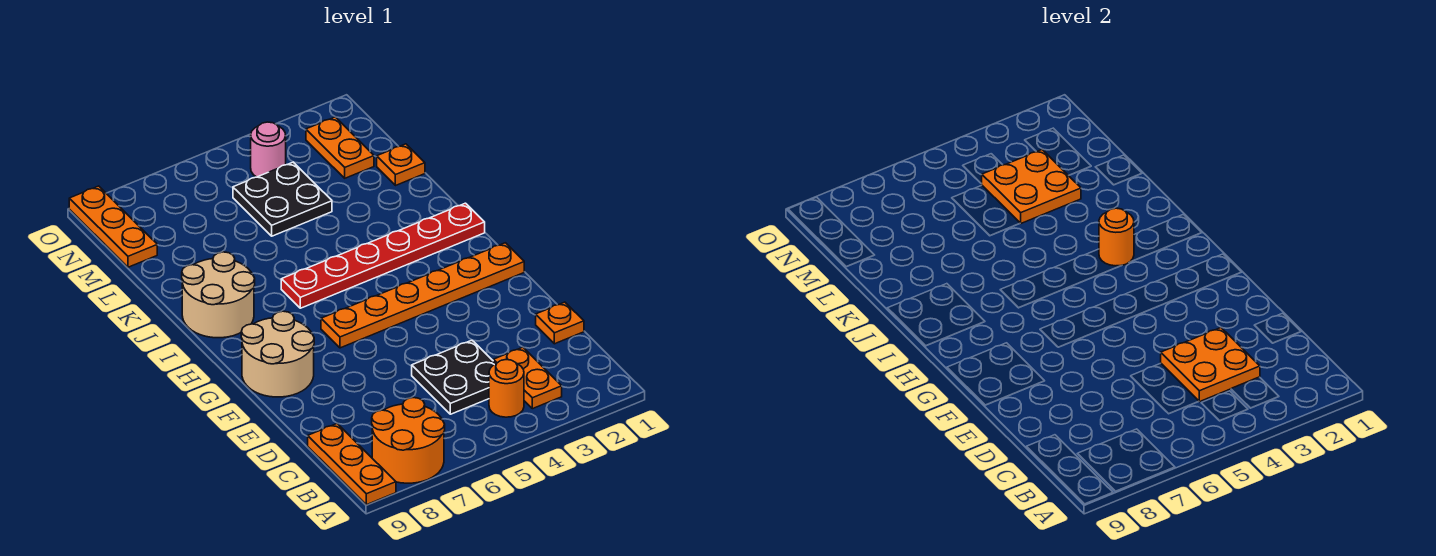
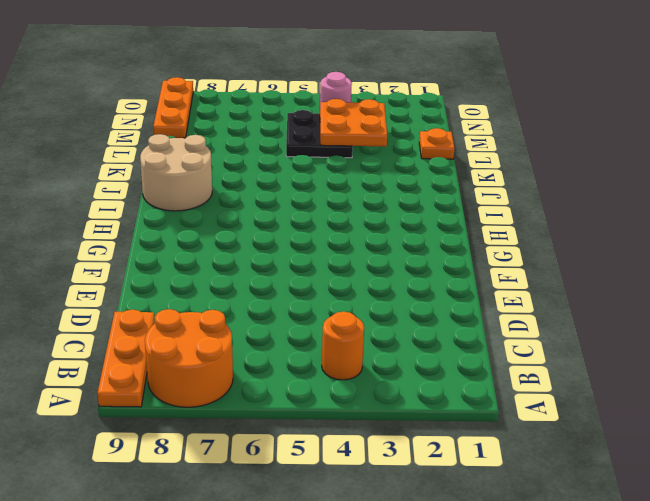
none -> orange 1x2 plate [493,347,562,409]
none -> black 2x2 plate [412,340,496,414]
none -> orange 1x1 plate [536,302,584,344]

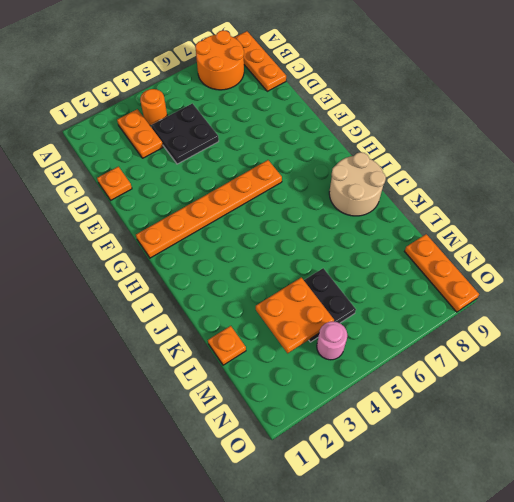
none -> tan 2x2 round brick [241,311,314,397]
none -> red 1x6 plate [281,203,485,308]
none -> orange 1x2 plate [306,117,374,178]

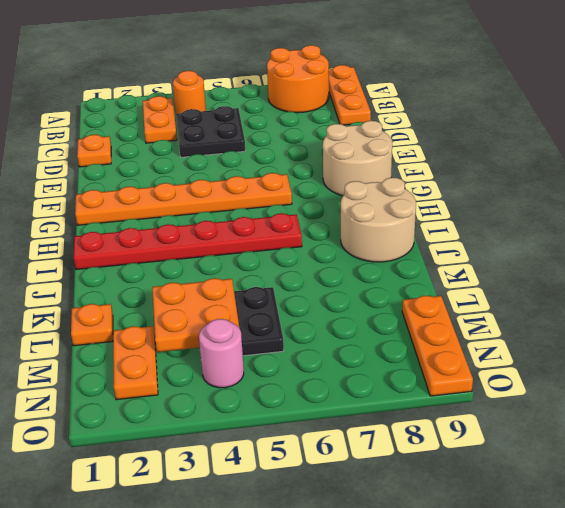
none -> orange 2x2 plate [1161,328,1260,402]
none -> orange 1x1 round brick [1099,208,1134,266]

